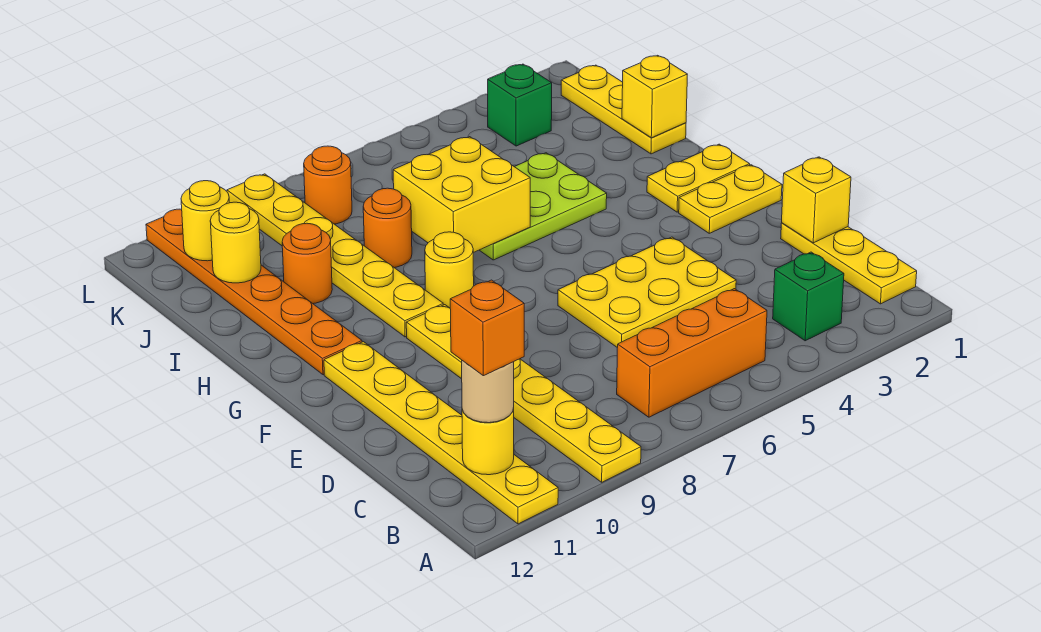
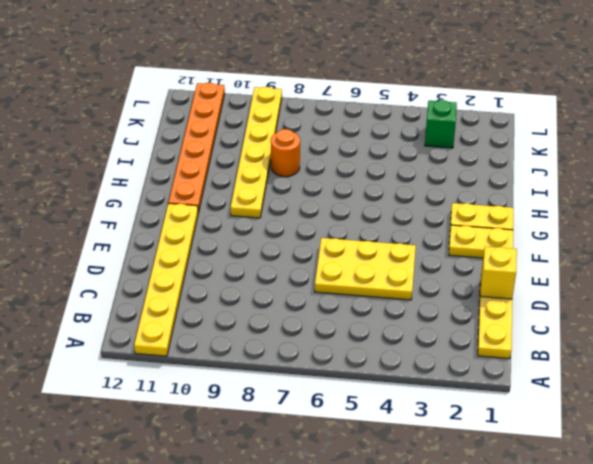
none -> yellow 1x6 plate [406,305,641,482]
none -> green 1x1 brick [773,252,844,341]
none -> orange 1x3 brick [617,289,767,417]

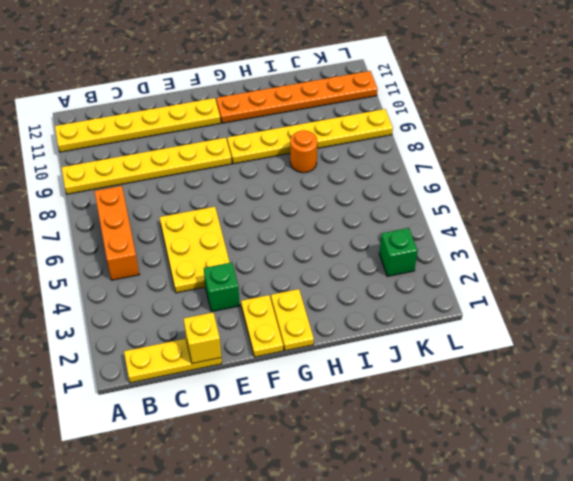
green 1x1 brick [204,263,240,312] -> green 1x1 brick moved to [773,252,844,341]
none -> yellow 1x1 round brick [425,232,474,308]
none -> lime 2x3 plate [480,153,607,260]
none -> yellow 1x3 plate [561,65,686,154]

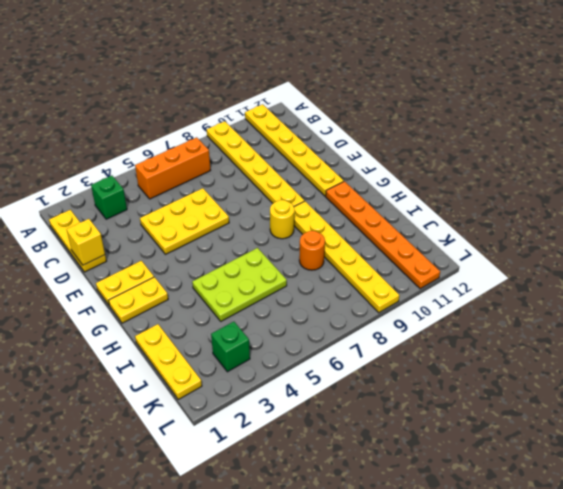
none -> orange 1x1 round brick [282,223,332,304]
none -> orange 1x1 round brick [304,146,352,224]
none -> yellow 1x1 round brick [462,408,514,475]

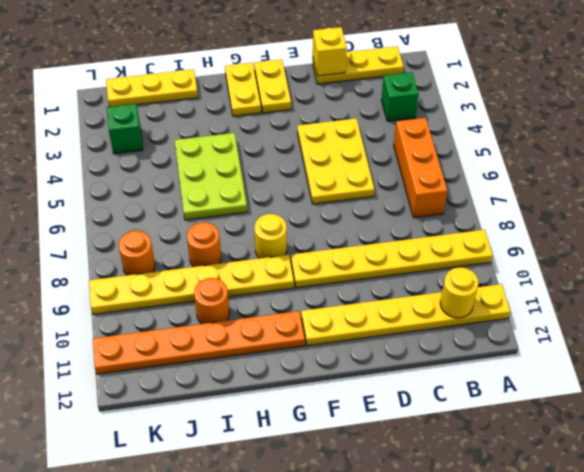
none -> yellow 2x2 brick [393,137,530,253]
none -> yellow 1x1 brick [622,55,687,138]
none -> yellow 1x1 round brick [210,202,261,283]

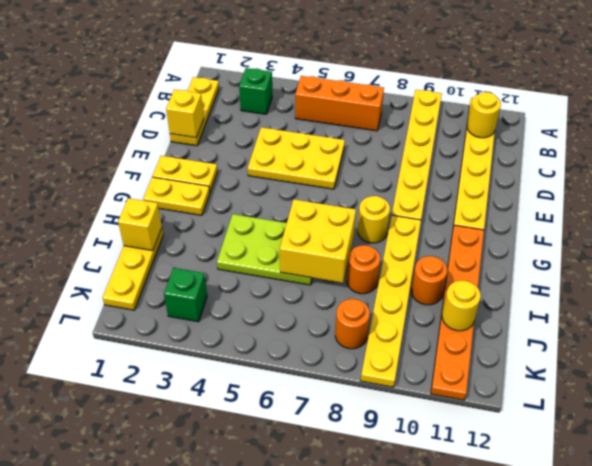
none -> yellow 1x1 round brick [181,181,230,261]
none -> tan 1x1 round brick [462,361,514,423]
none -> orange 1x1 brick [450,280,524,376]

